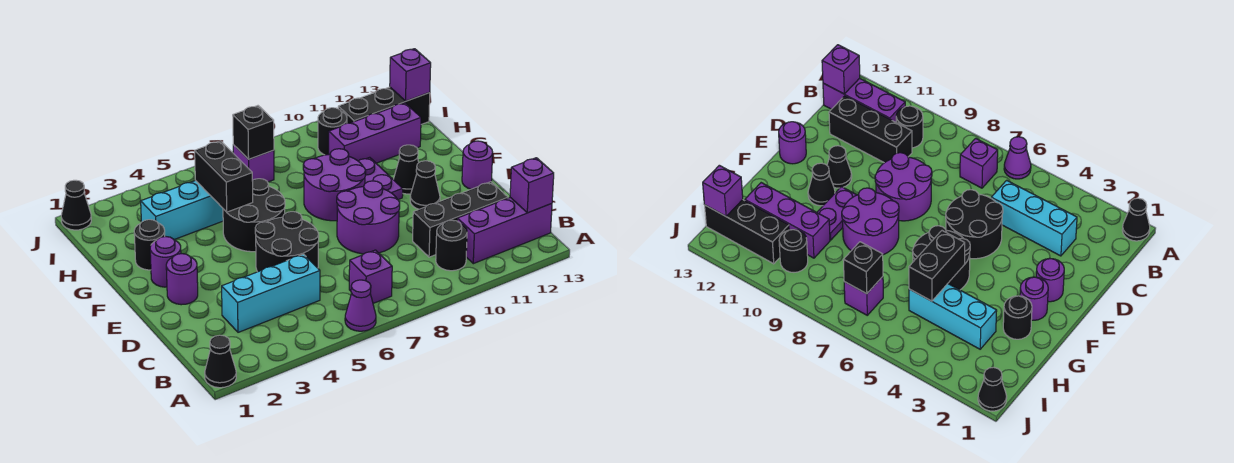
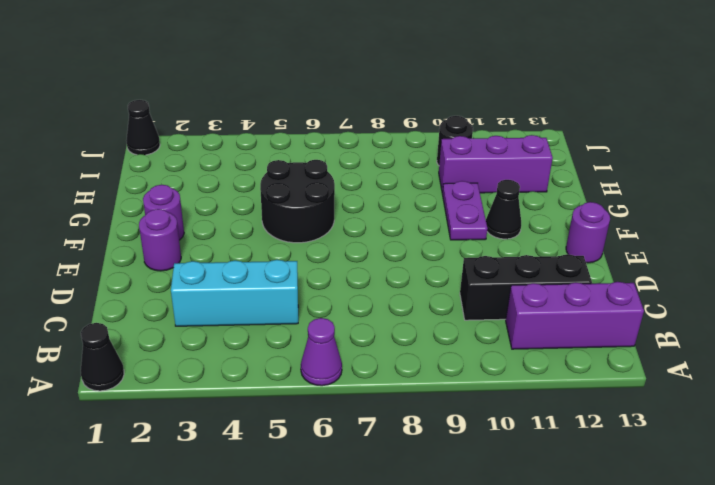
none -> purple 1x1 brick [349,250,392,303]
none -> black 1x1 round brick [436,220,467,271]
none -> black 2x2 round brick [255,212,319,272]

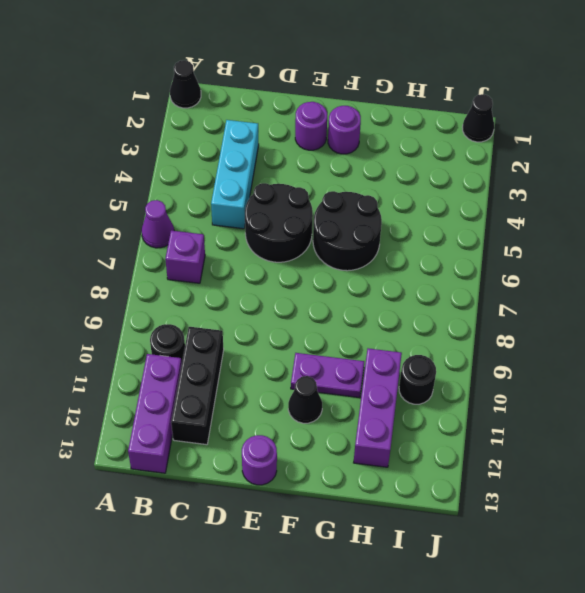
none -> purple 2x2 round brick [337,181,400,254]
none -> black 1x1 cone [410,161,440,209]
none -> purple 2x2 round brick [303,149,366,221]

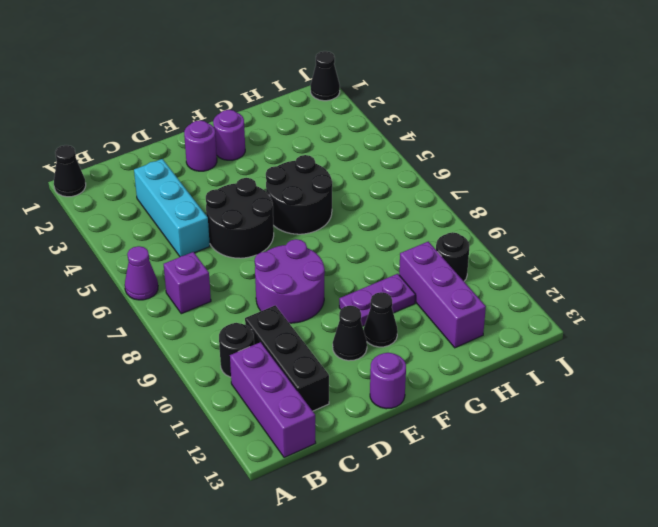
none -> purple 2x2 round brick [303,149,366,221]
none -> black 1x1 round brick [134,220,165,270]
none -> cyan 1x3 brick [141,180,223,240]

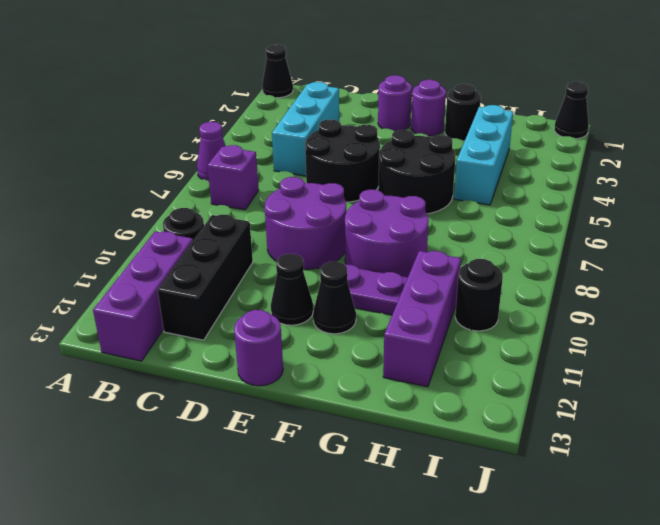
none -> purple 1x1 brick [233,145,274,182]
none -> black 1x3 brick [338,87,430,125]
none -> purple 1x1 brick [510,158,554,213]

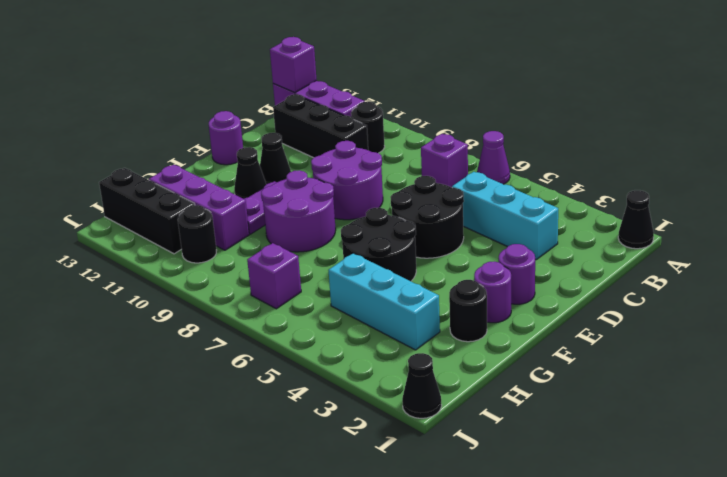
none -> black 1x2 brick [195,141,253,212]
none -> black 1x1 brick [233,106,274,159]
none -> purple 1x1 brick [390,49,431,101]

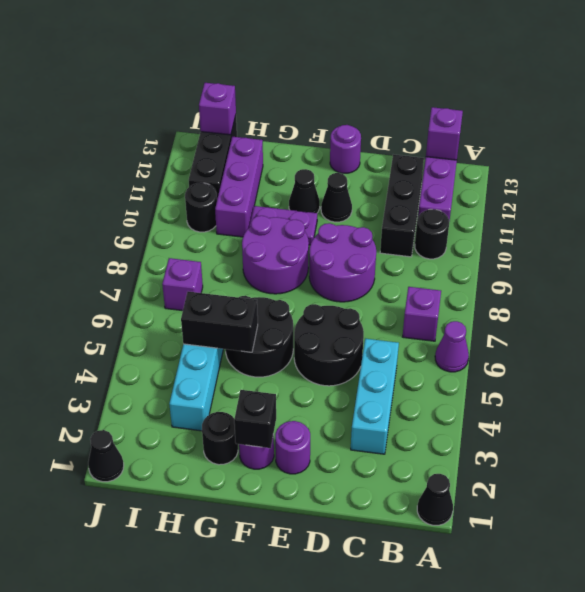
black 1x1 brick [234,390,276,448] -> black 1x1 brick moved to [233,106,274,159]

